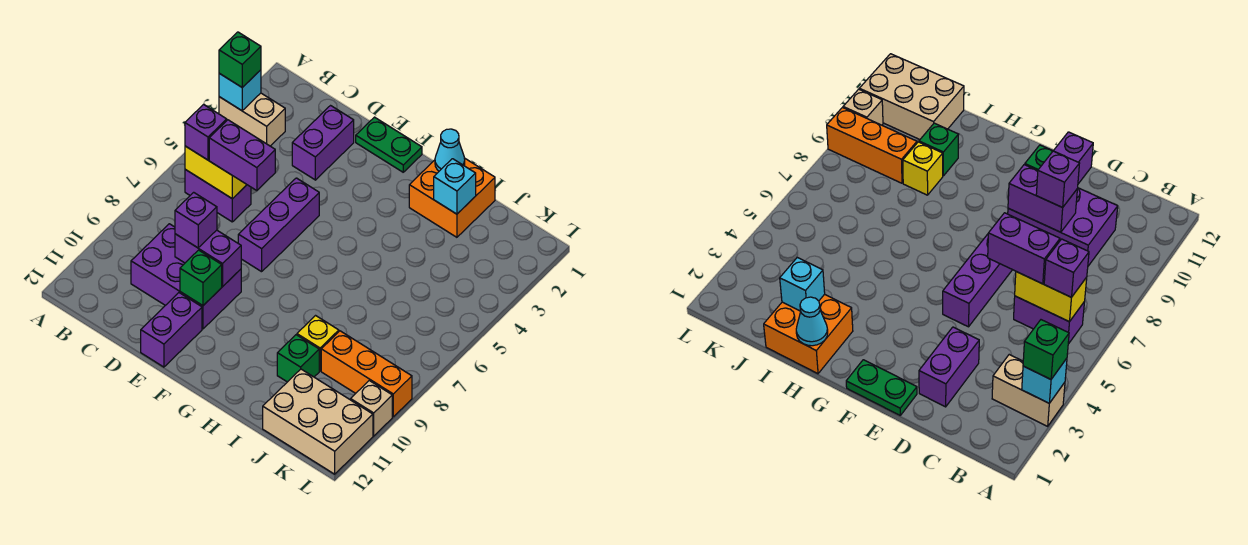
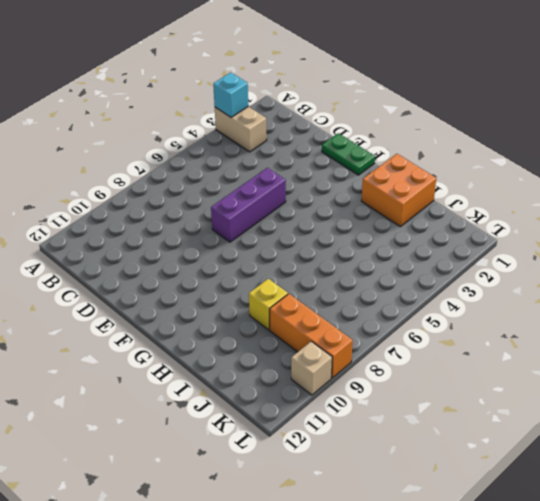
none -> purple 1x2 brick [185,169,251,222]
none -> purple 2x3 brick [131,224,241,329]
none -> purple 1x2 brick [292,106,354,180]

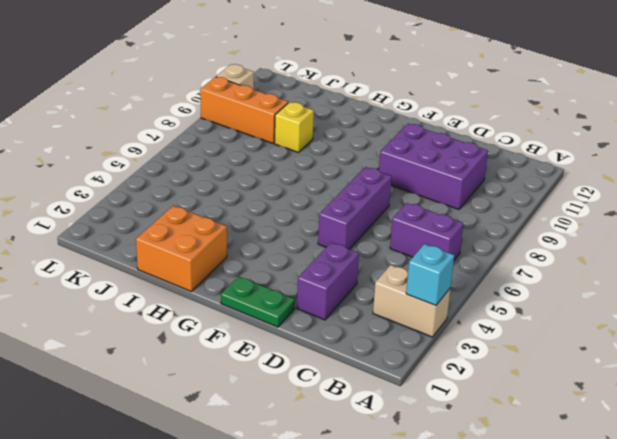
none -> purple 1x2 brick [141,293,202,367]
none -> green 1x1 brick [277,335,319,382]
none -> tan 2x3 brick [263,369,373,474]

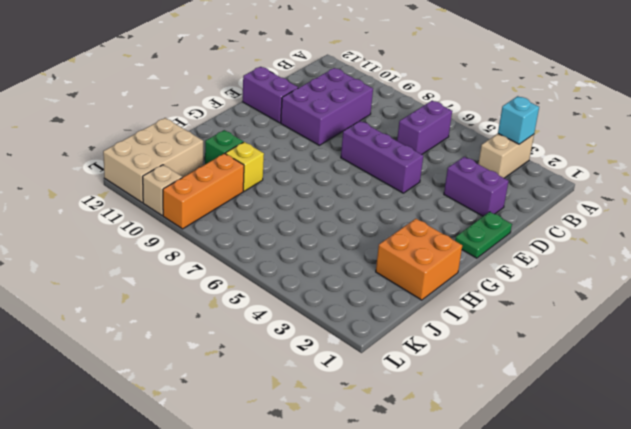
none -> yellow 1x2 brick [185,146,247,199]
none -> purple 1x2 brick [175,230,241,287]
none -> green 1x1 brick [180,250,222,306]

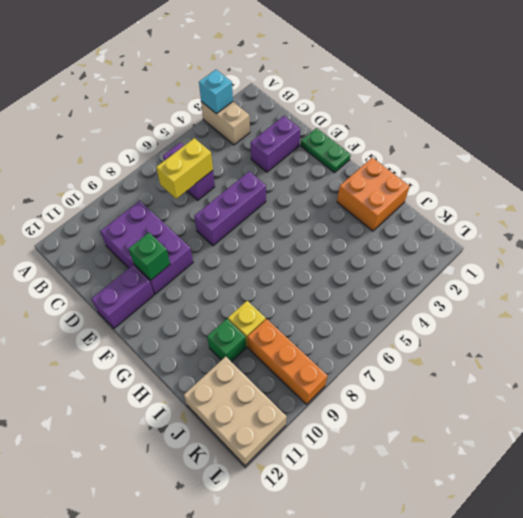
yellow 1x2 brick [156,138,213,199] -> yellow 1x2 brick turned to [185,146,247,199]
none -> tan 1x1 brick [351,381,392,436]
none -> purple 1x2 brick [175,230,241,287]
none -> cyan 1x1 cone [435,129,465,171]

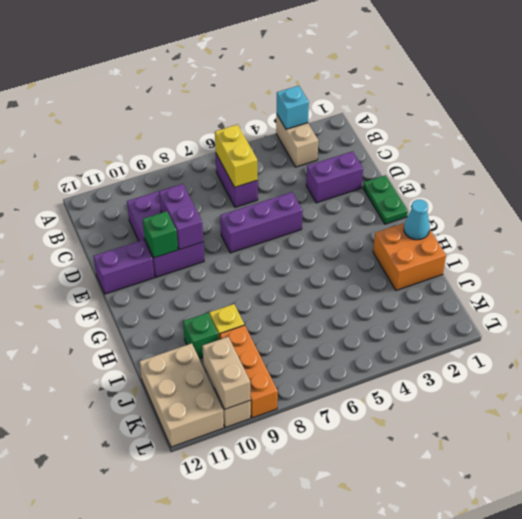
tan 1x2 brick [202,337,251,410] -> none
none -> cyan 1x1 brick [434,159,476,214]
none -> green 1x1 brick [219,32,261,87]
none -> purple 1x1 brick [185,105,227,160]

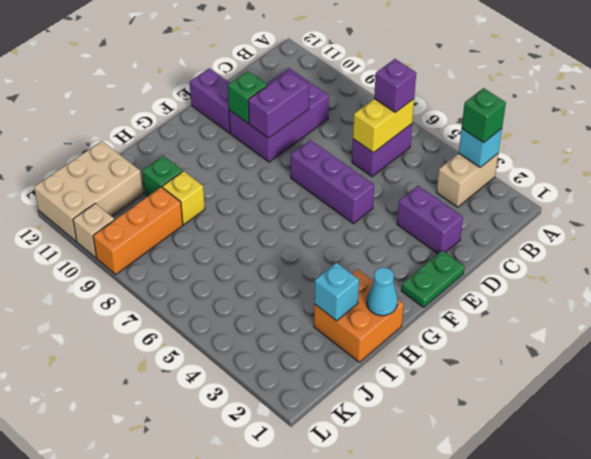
none -> purple 1x2 brick [209,120,275,191]
none -> purple 1x1 brick [175,192,217,248]

